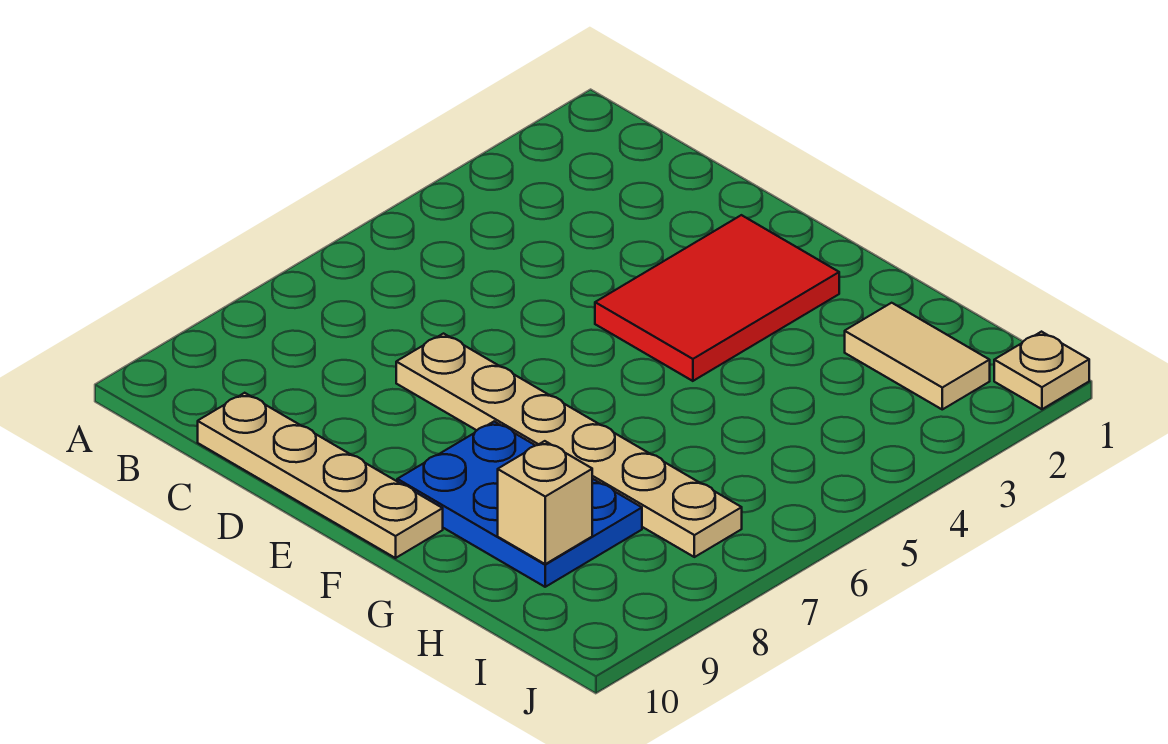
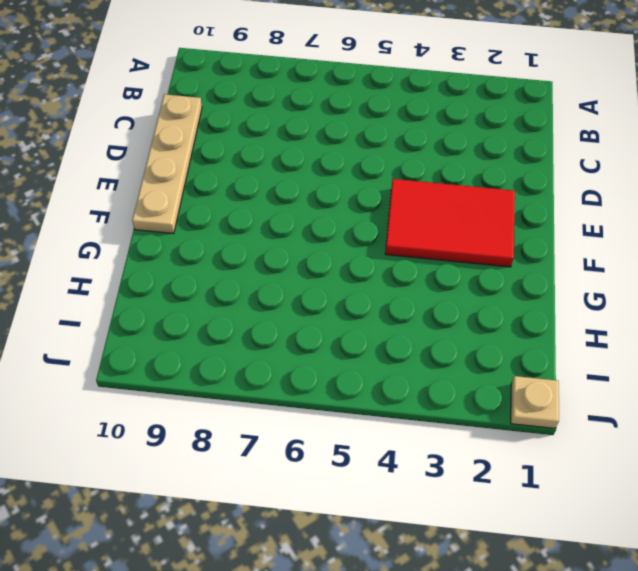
none -> tan 1x6 plate [396,334,742,557]
none -> blue 2x3 plate [397,421,642,587]

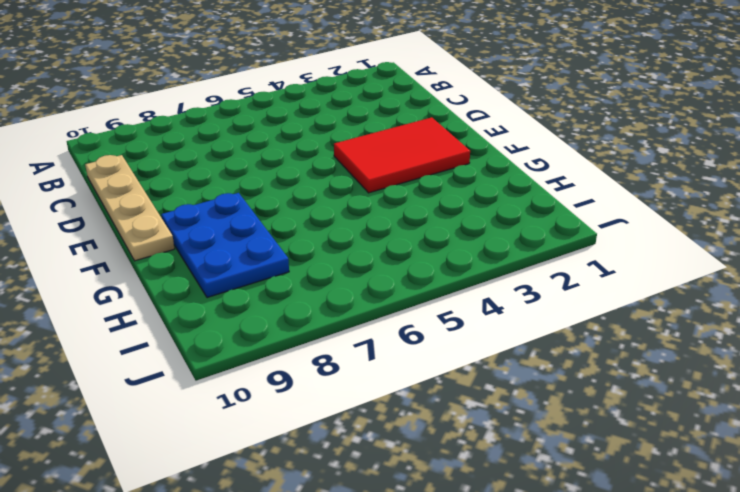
none -> tan 1x6 plate [396,334,742,557]
none -> tan 1x2 tile [845,303,990,409]

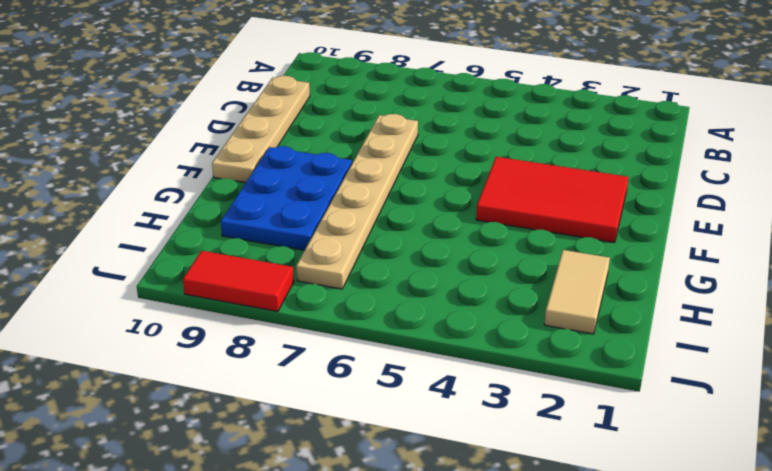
red 1x2 tile [183,251,294,312] -> none
none -> tan 1x1 plate [994,332,1089,409]
none -> tan 1x1 brick [498,441,592,564]

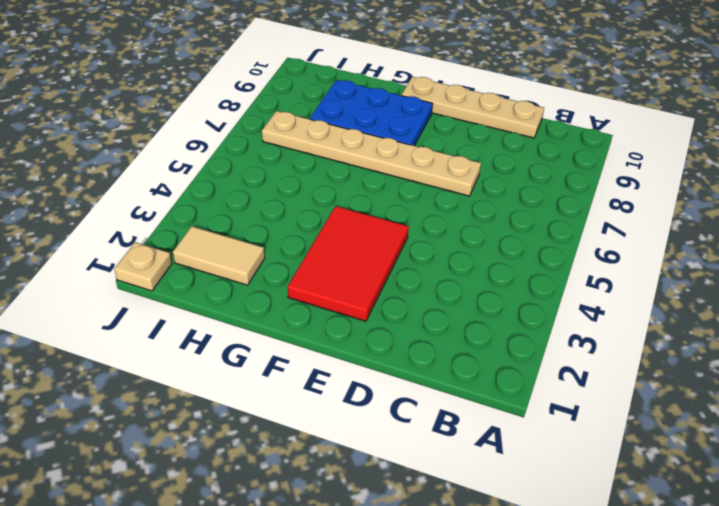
none -> tan 1x1 brick [498,441,592,564]

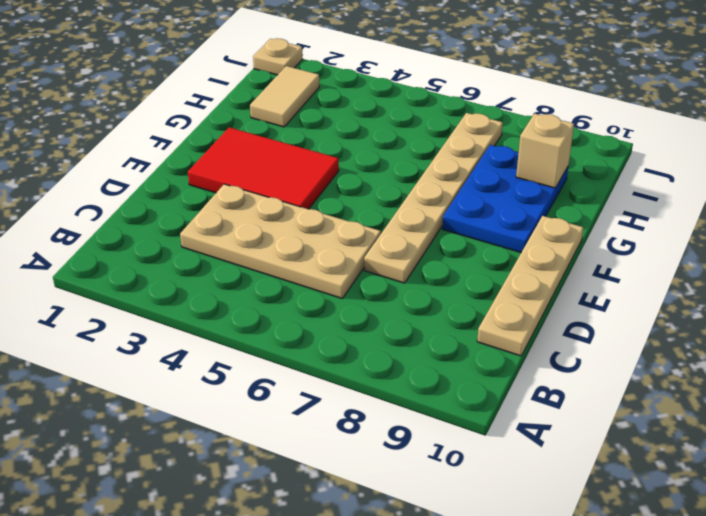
tan 2x4 plate [180,184,381,298] -> none

